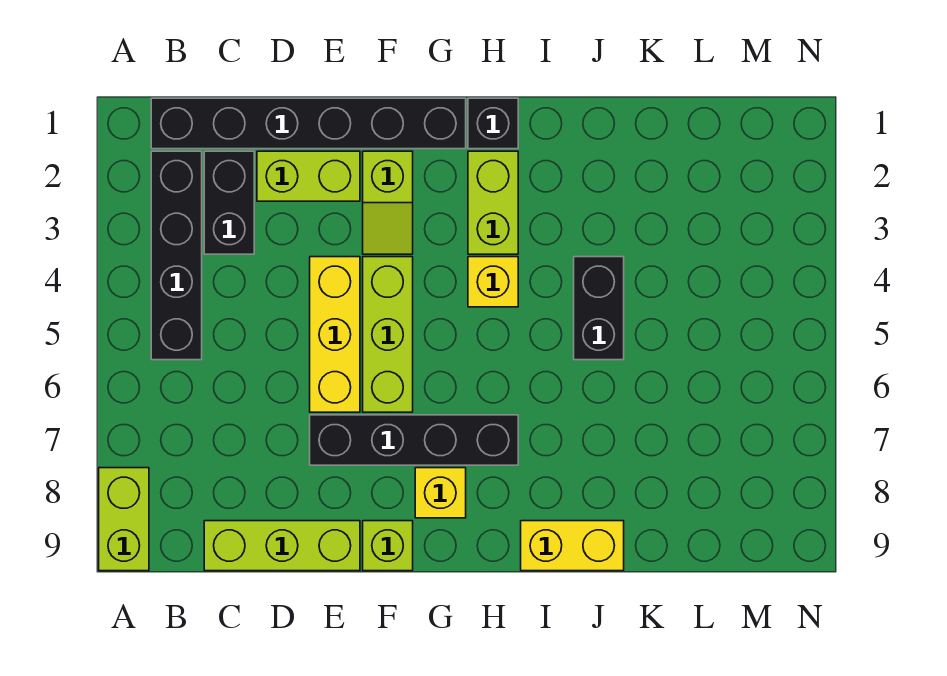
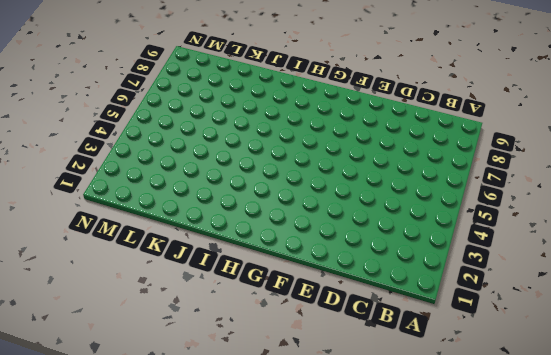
none -> lime 1x2 brick [99,468,149,571]
none -> black 1x6 brick [151,98,466,149]
none -> black 1x4 brick [151,151,202,360]

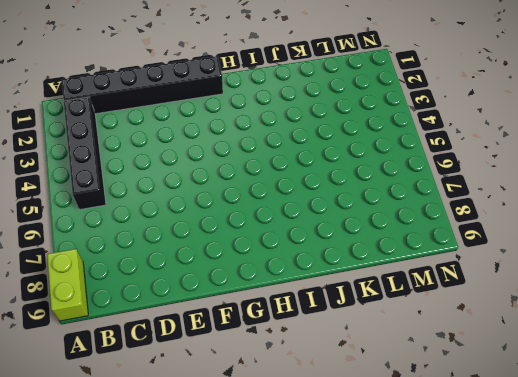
none -> black 1x2 brick [204,151,254,254]
none -> lime 1x3 brick [204,521,360,571]
none -> lime 1x2 brick [257,151,360,201]

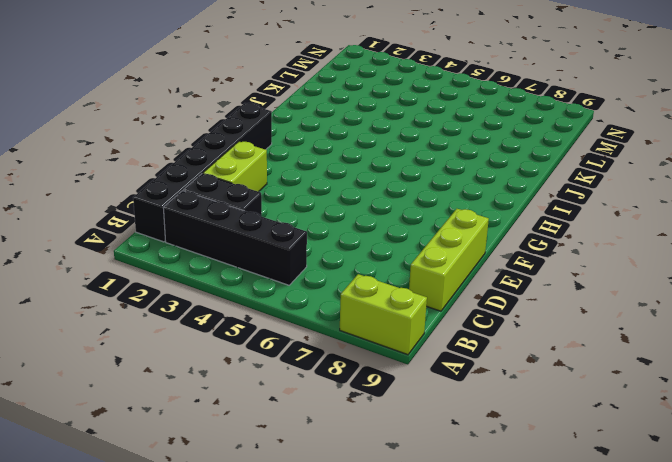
none -> yellow 1x3 brick [310,257,360,412]
none -> black 1x4 brick [310,415,518,465]
none -> lime 1x2 slope [363,151,413,254]

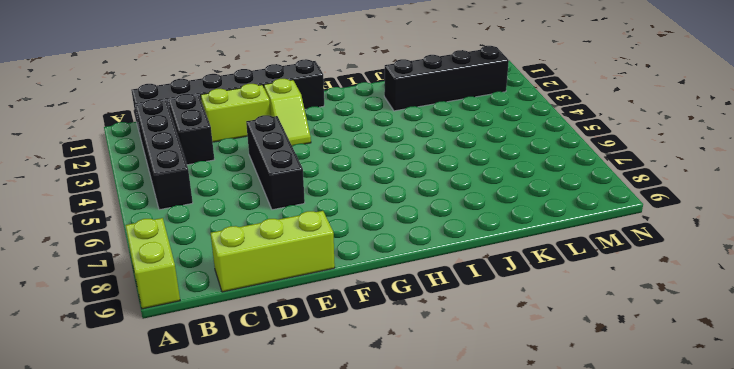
black 1x3 brick [246,115,305,210] -> yellow 1x3 brick [310,257,360,412]
black 1x4 brick [384,46,509,111] -> black 1x4 brick moved to [310,415,518,465]
none -> lime 1x3 brick [363,257,413,412]
none -> lime 1x1 brick [363,521,413,571]
none -> yellow 1x1 brick [415,468,466,518]

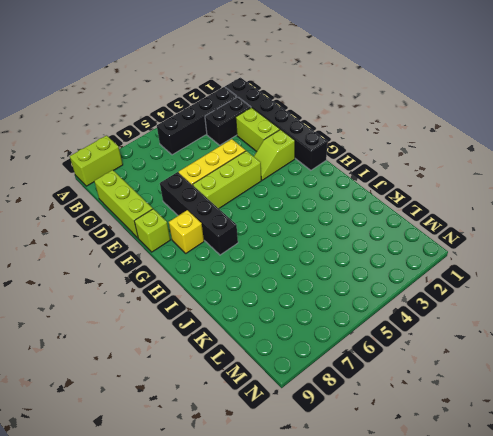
none -> black 1x1 brick [468,98,518,149]
none -> lime 1x2 brick [468,151,518,254]
none -> yellow 1x1 brick [468,257,518,307]

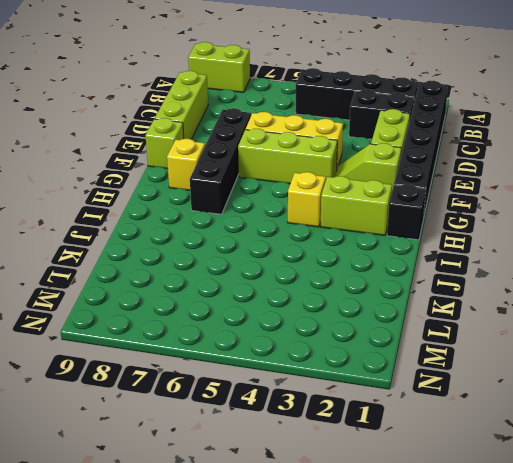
none -> yellow 1x2 brick [521,521,624,571]
none -> black 1x2 brick [574,257,624,360]

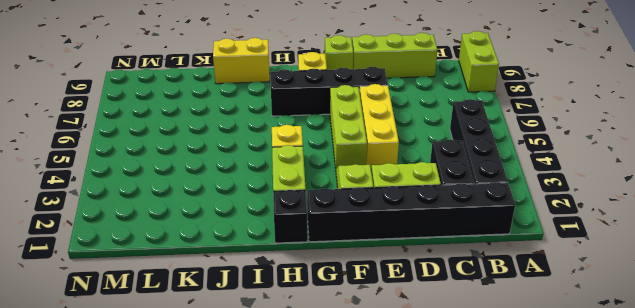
none -> black 1x2 brick [574,257,624,360]

